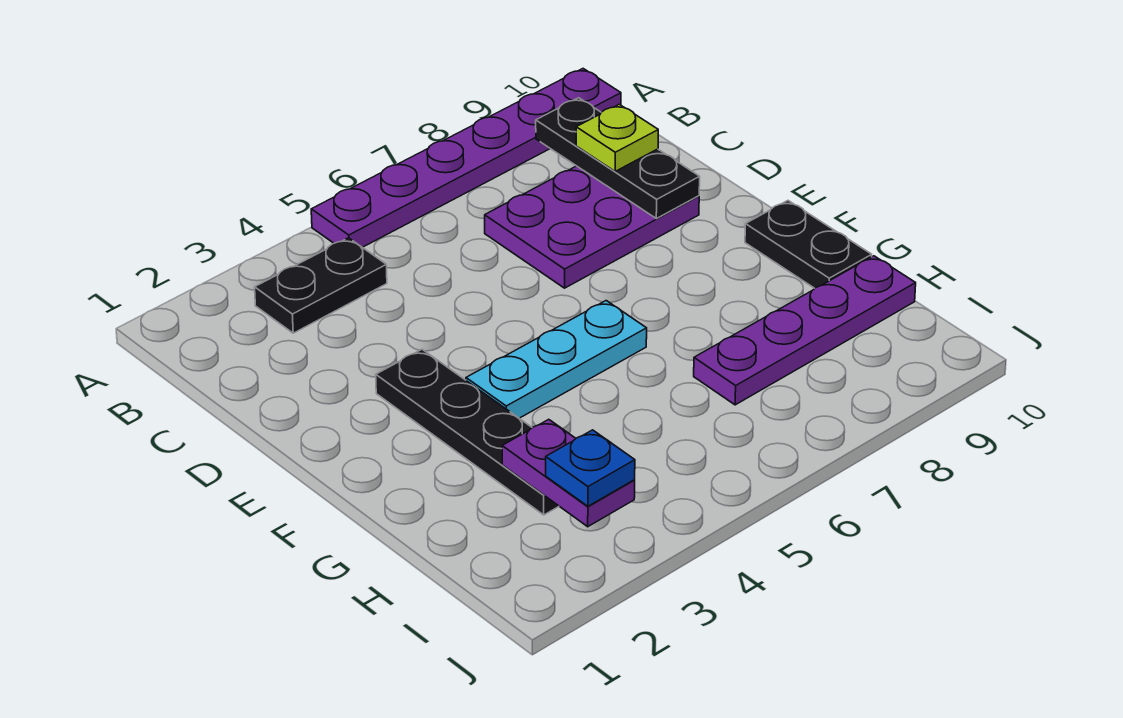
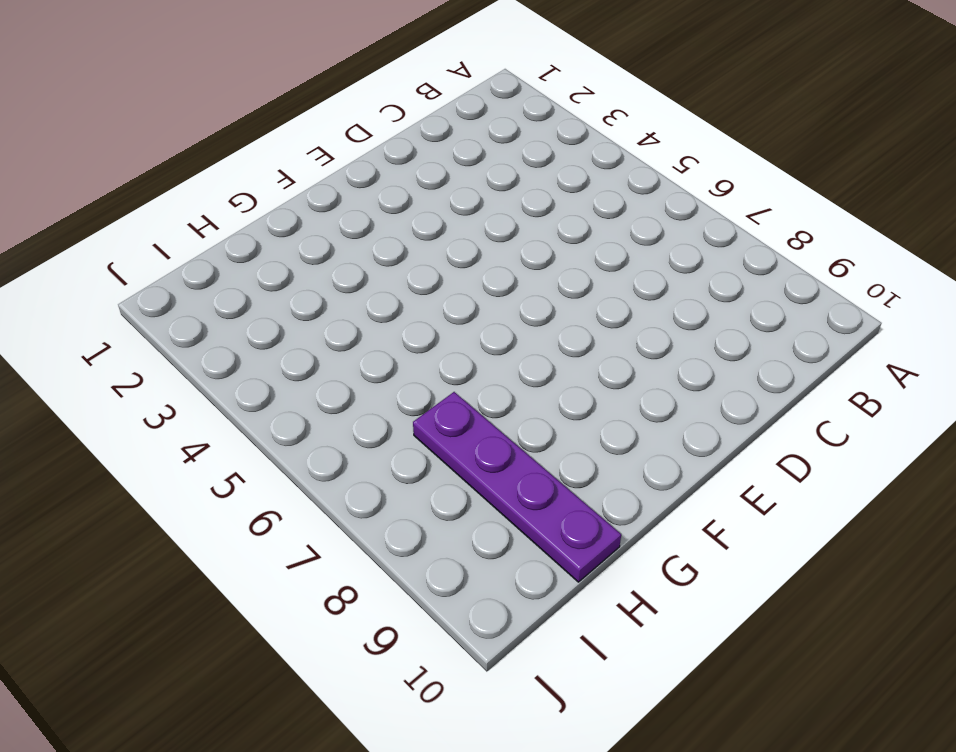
none -> purple 1x6 plate [311,69,621,247]
none -> black 1x2 plate [255,238,387,333]

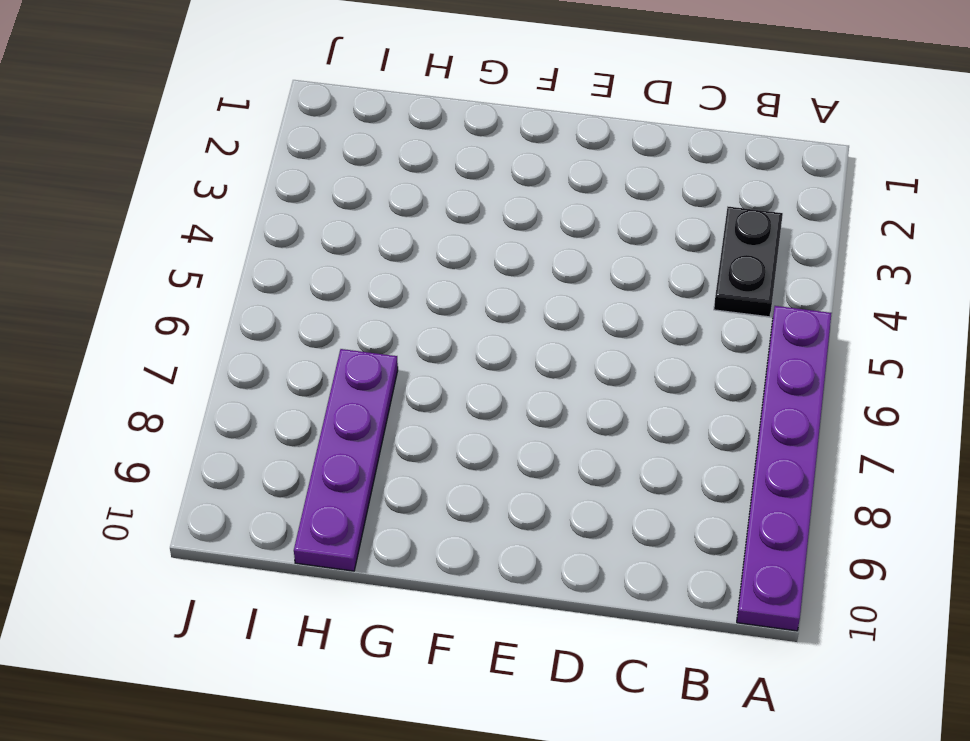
none -> purple 2x3 plate [485,166,699,288]
none -> black 1x4 plate [376,349,559,515]

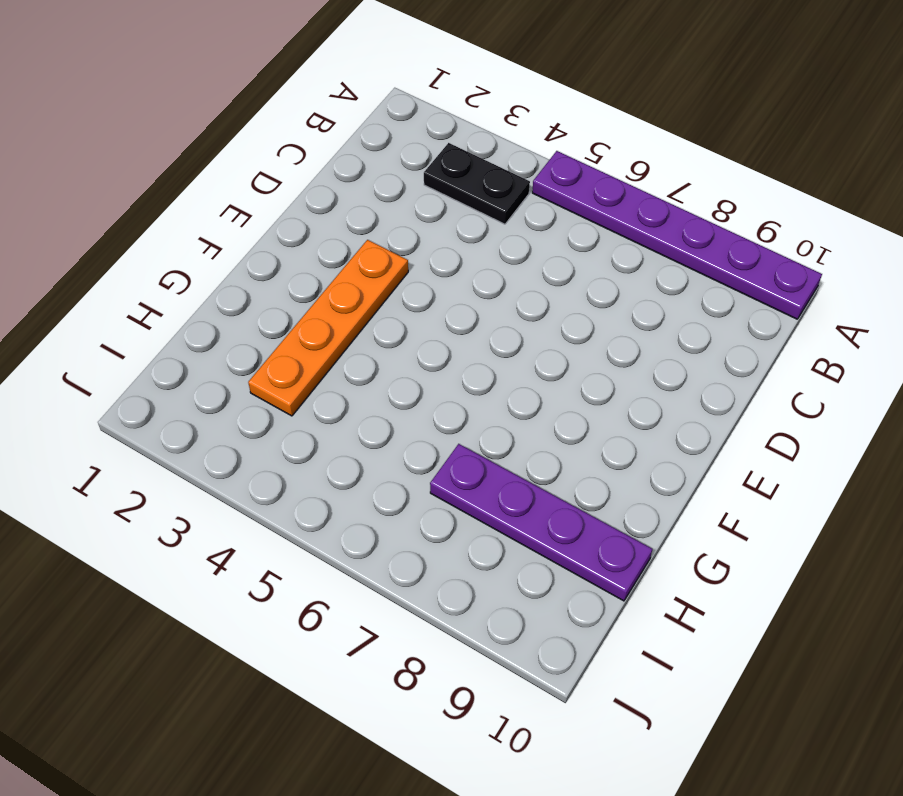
orange 1x4 plate [248,240,408,416] -> black 1x4 plate [376,349,559,515]
none -> purple 2x3 plate [485,166,699,288]
none -> cyan 1x3 plate [466,301,647,418]

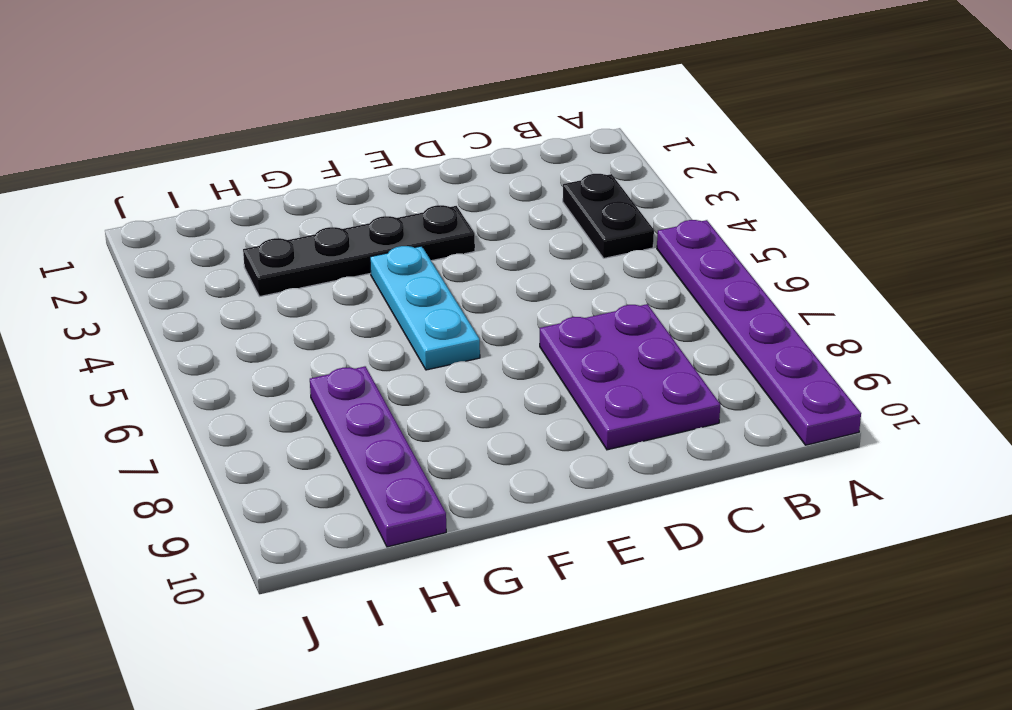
none -> black 1x2 plate [745,201,872,288]
none -> black 1x3 plate [536,98,700,219]

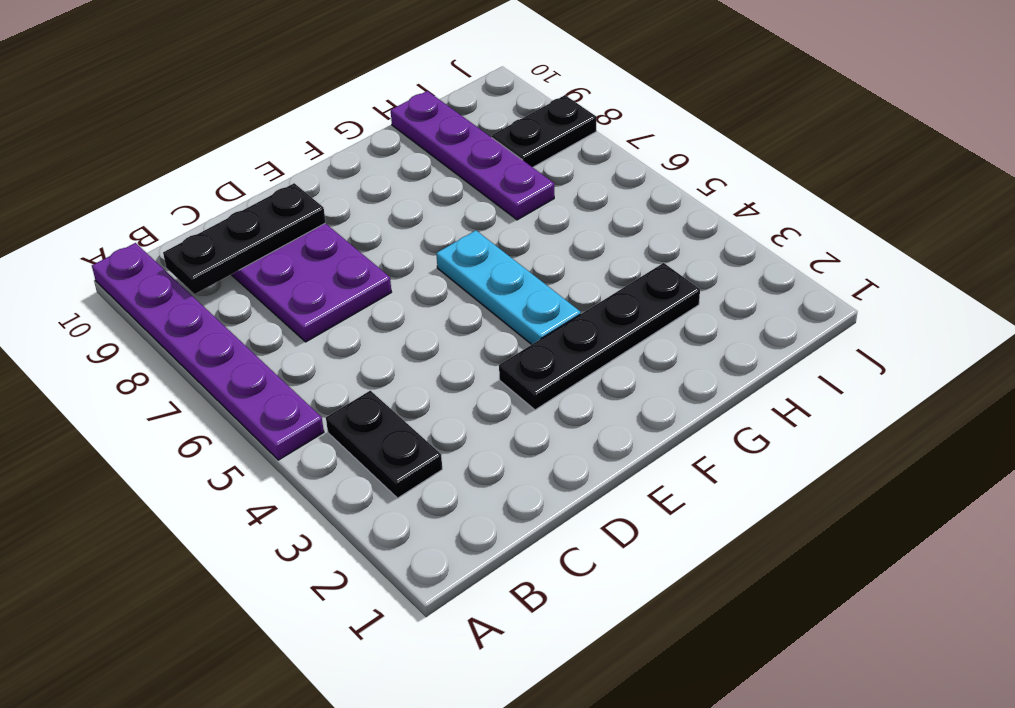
black 1x2 plate [492,95,596,167] -> black 1x2 plate moved to [745,201,872,288]
none -> purple 1x2 plate [502,419,635,527]
none -> lime 1x1 plate [576,104,658,171]

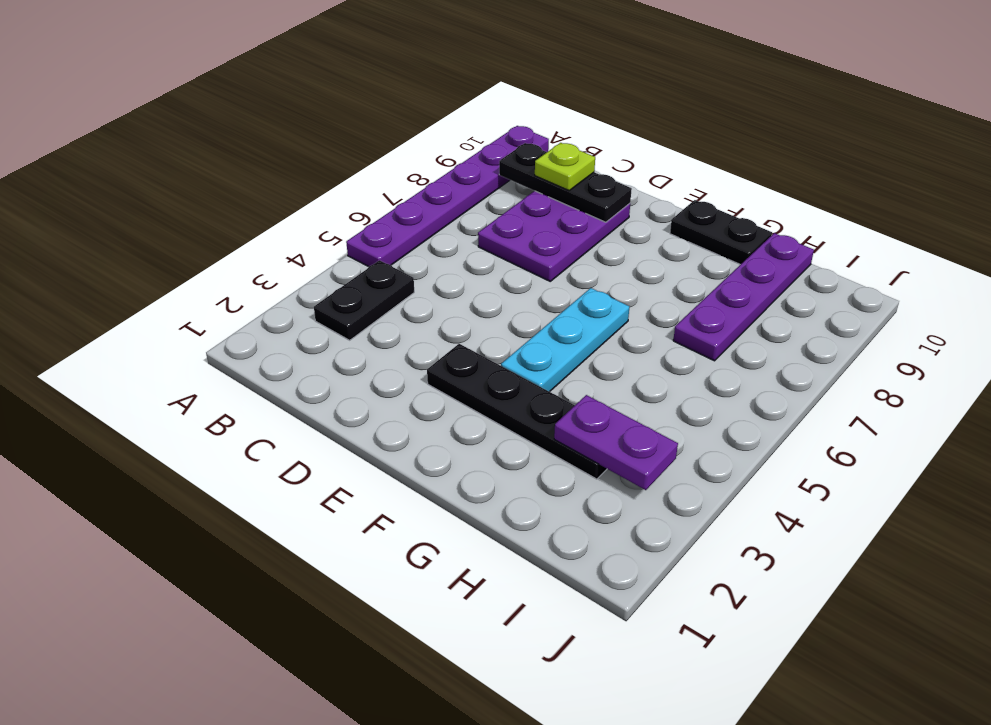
none -> blue 1x1 plate [546,430,635,506]

